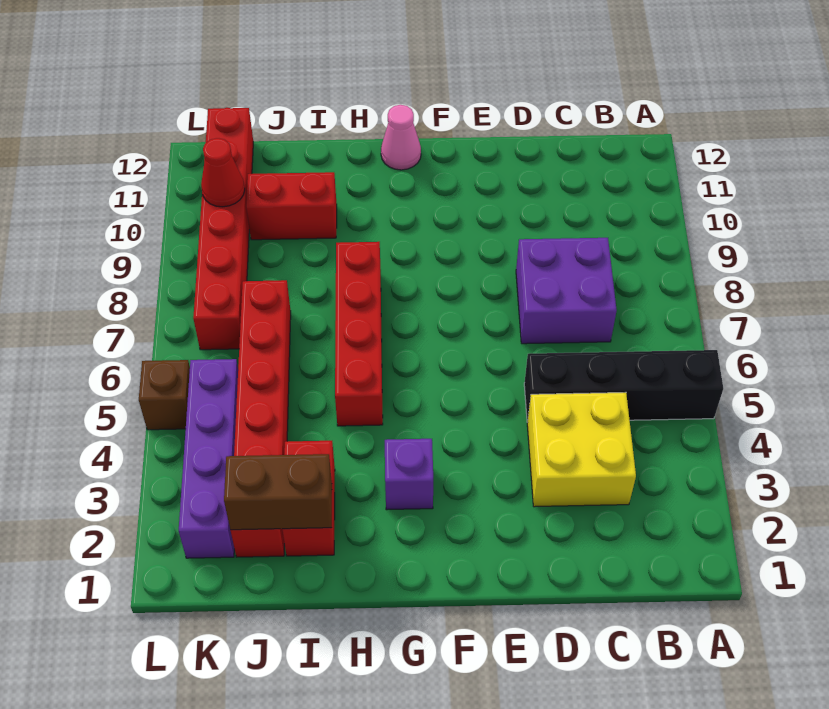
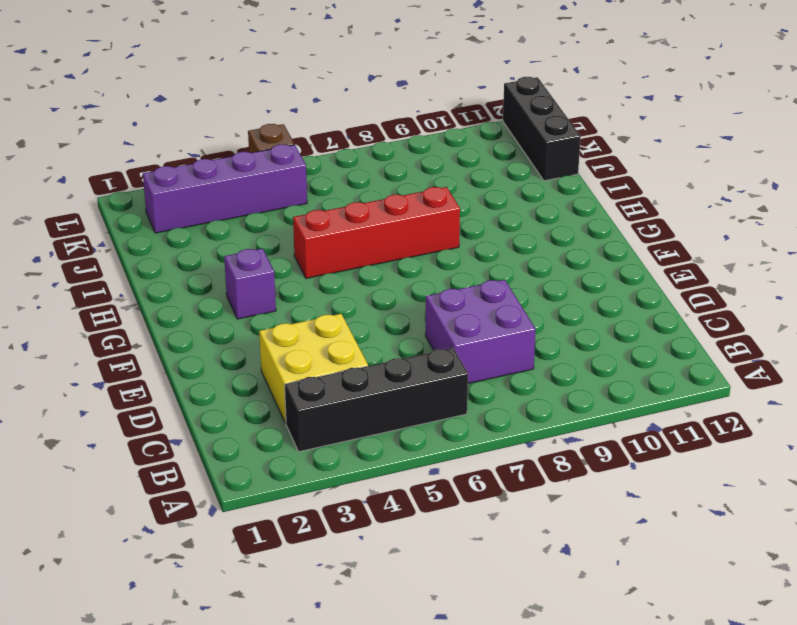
black 1x4 brick [285,348,468,452] -> black 1x4 brick turned to [524,350,723,422]
black 1x3 brick [503,77,581,181] -> red 1x6 brick [193,108,253,350]
none -> pink 1x1 cone [381,105,421,170]
none -> red 1x2 brick [282,441,335,556]
none -> red 1x2 brick [246,172,337,240]

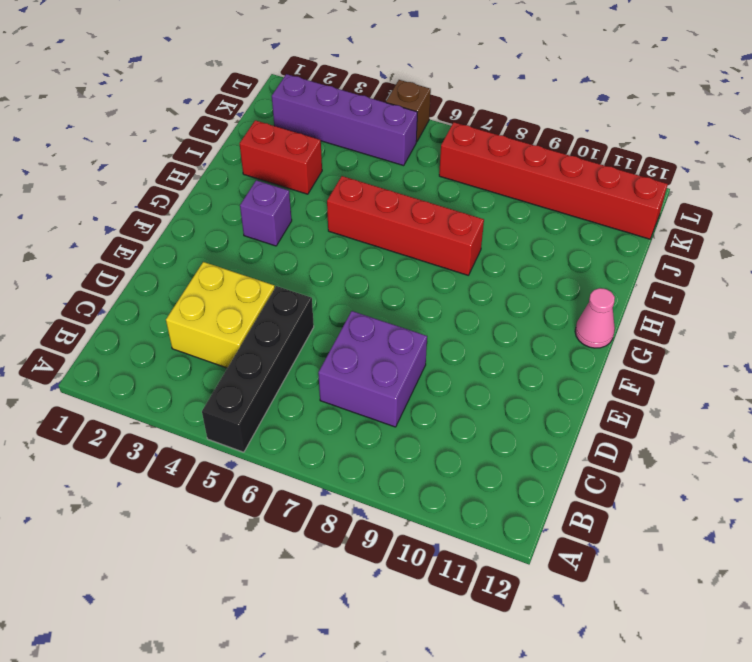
none -> red 1x2 brick [246,172,337,240]
none -> red 1x6 brick [230,280,291,557]
none -> brown 1x2 brick [224,454,332,530]

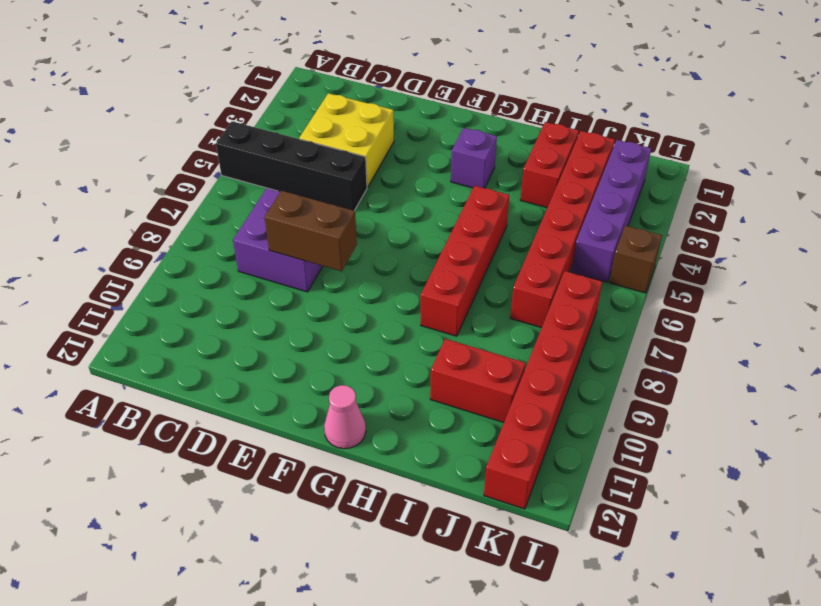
brown 1x2 brick [264,191,357,271] -> brown 1x2 brick moved to [224,454,332,530]
none -> red 1x1 cone [201,138,245,207]

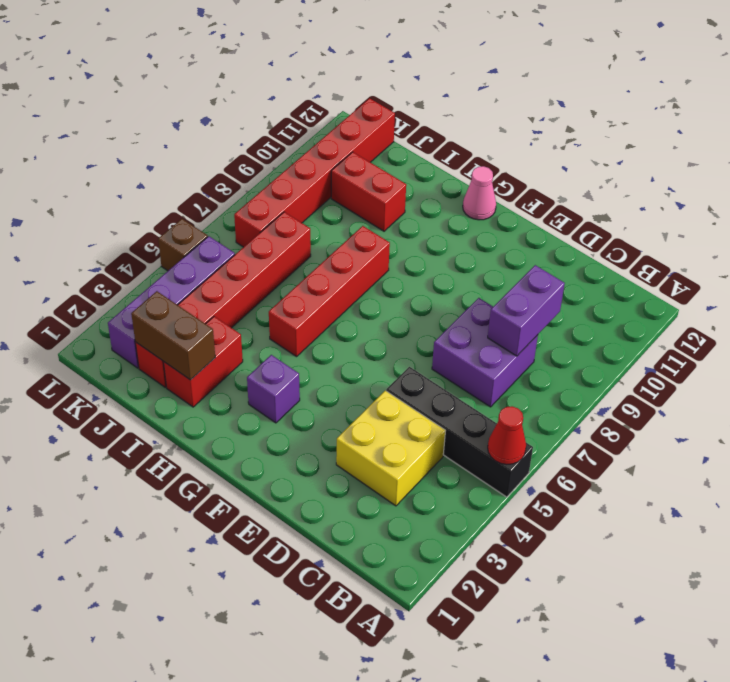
red 1x1 cone [488,406,526,464] -> red 1x1 cone moved to [201,138,245,207]
purple 1x2 brick [488,265,565,356] -> none

